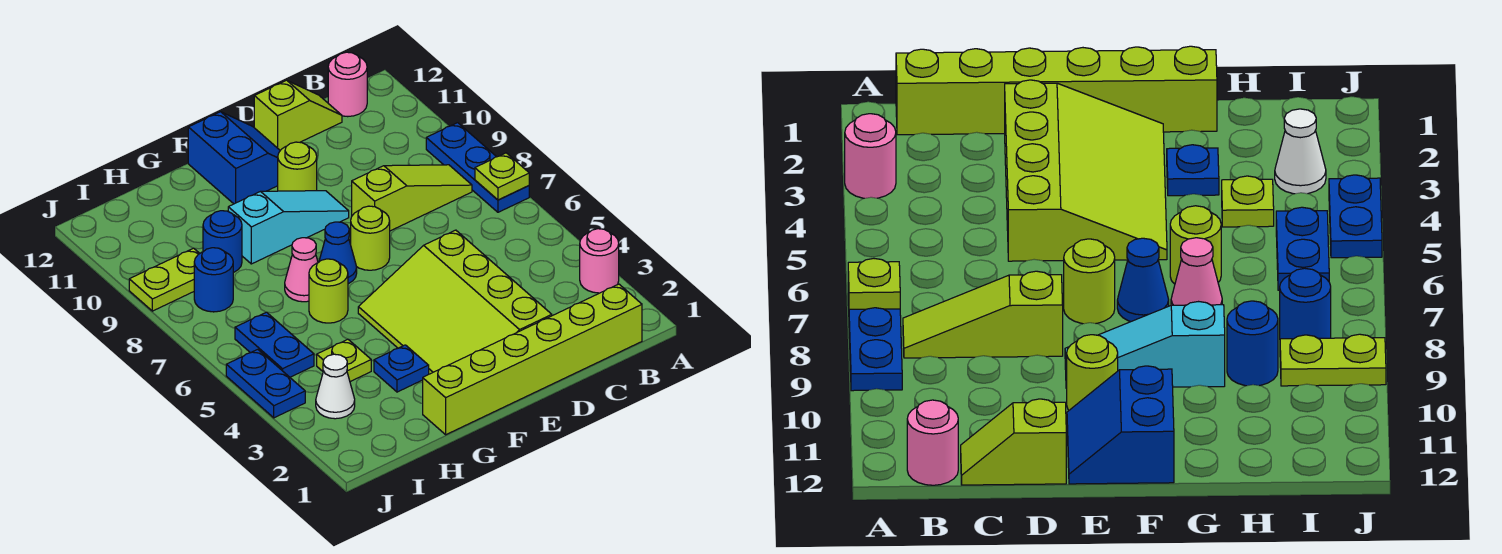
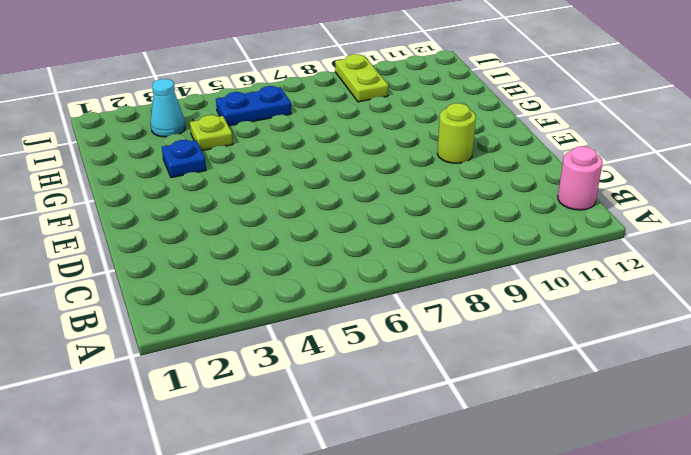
cyan 1x1 cone [151,79,185,137] -> white 1x1 cone [316,354,355,419]
none -> pink 1x1 round brick [580,229,619,293]
none -> blue 1x3 plate [426,123,529,212]
none -> lime 1x6 brick [423,284,642,435]

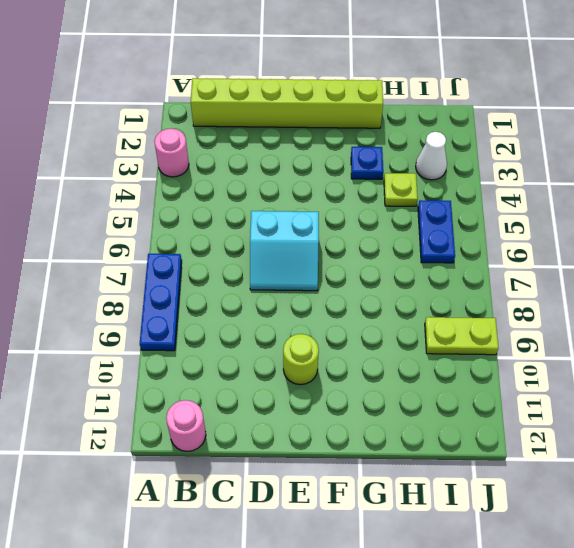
cyan 2x2 slope [250,211,319,291] -> lime 1x1 round brick [351,206,390,270]
none -> lime 1x3 slope [352,165,472,231]
none -> lime 1x2 slope [254,80,342,150]
none -> lime 3x4 slope [358,230,552,374]

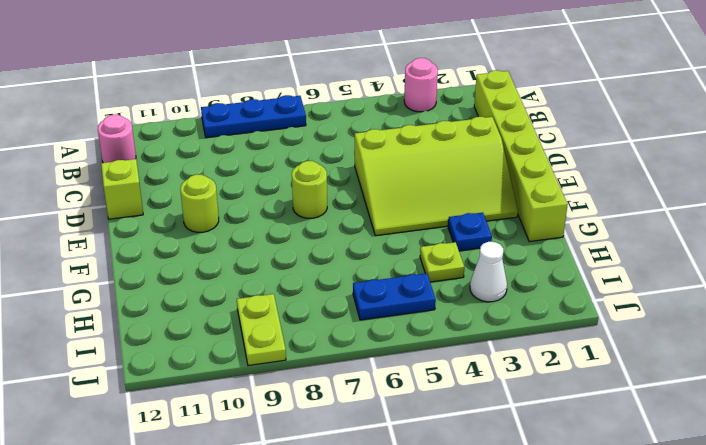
none -> lime 1x3 slope [352,165,472,231]
none -> cyan 1x3 slope [228,191,349,264]
none -> blue 2x2 slope [188,112,280,204]

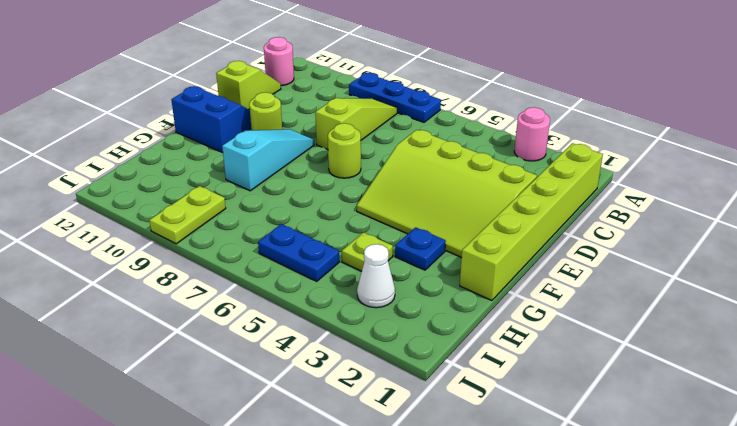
none -> blue 1x1 cone [319,222,357,284]
none -> lime 1x1 round brick [309,259,348,323]
none -> pink 1x1 cone [285,238,318,302]

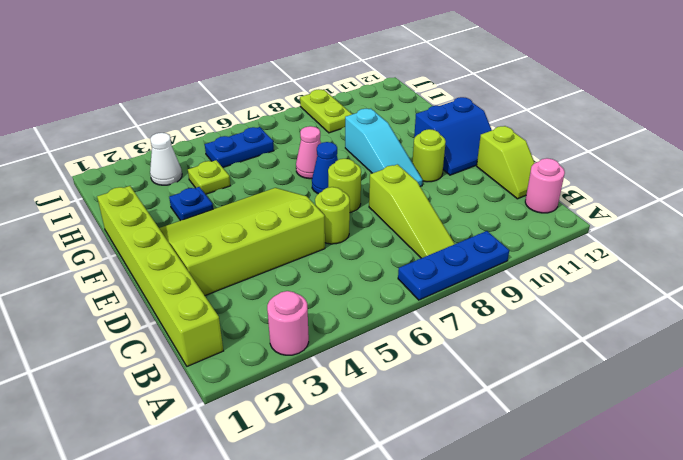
lime 1x1 round brick [315,187,350,244] -> lime 1x1 round brick moved to [309,259,348,323]
none -> blue 1x1 round brick [203,211,242,273]
none -> blue 1x1 round brick [194,248,233,312]
none -> blue 1x2 plate [226,349,305,418]

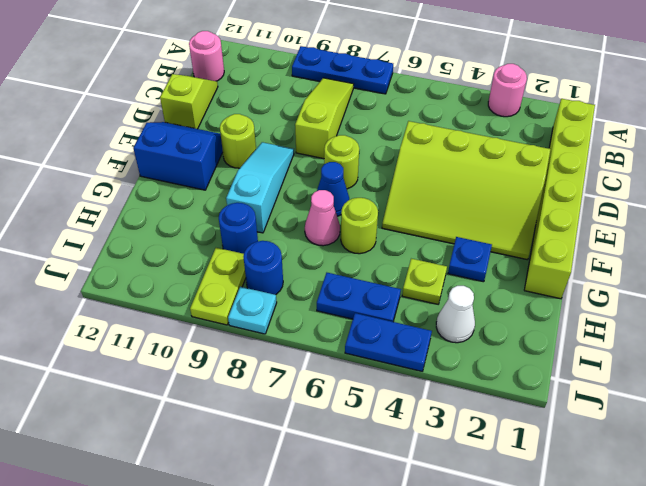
cyan 1x1 plate [228,287,277,334] -> none
none -> lime 1x1 plate [475,153,529,200]

